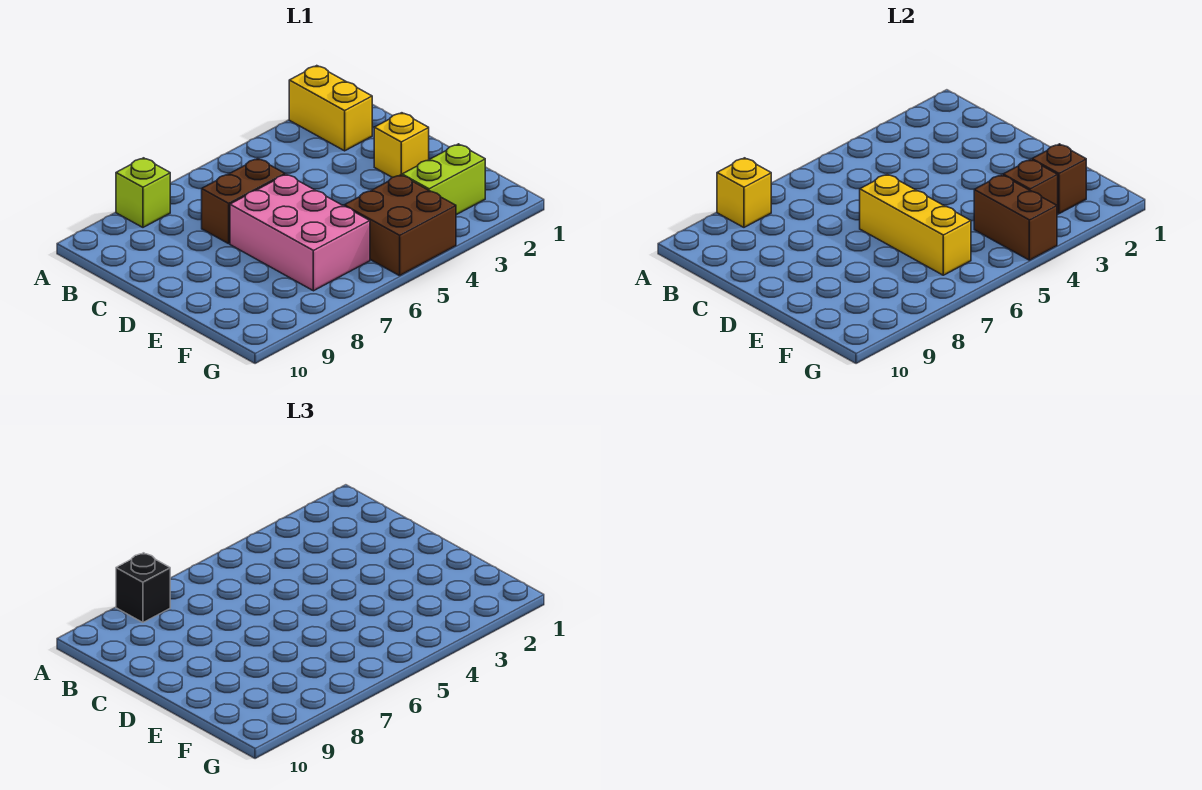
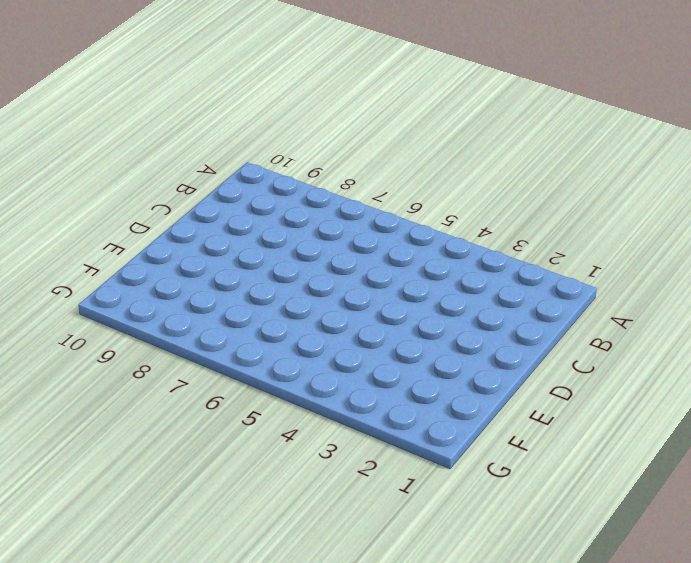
none -> yellow 1x2 brick [289,66,372,151]
none -> lime 1x1 brick [116,158,170,227]
none -> brown 1x2 brick [202,159,285,244]

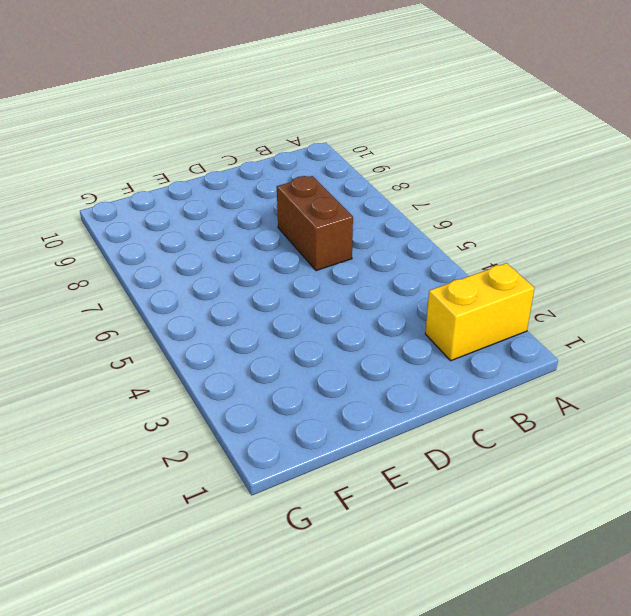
none -> lime 1x1 brick [116,158,170,227]
none -> yellow 1x1 brick [374,113,429,177]
none -> pink 2x3 brick [230,174,370,291]

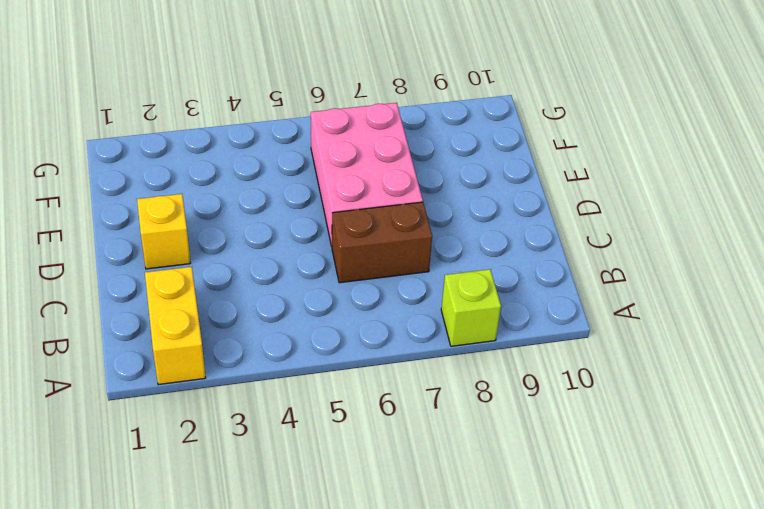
none -> lime 1x2 brick [402,144,485,215]
none -> brown 2x2 brick [344,175,456,276]
none -> yellow 1x1 brick [717,158,771,227]

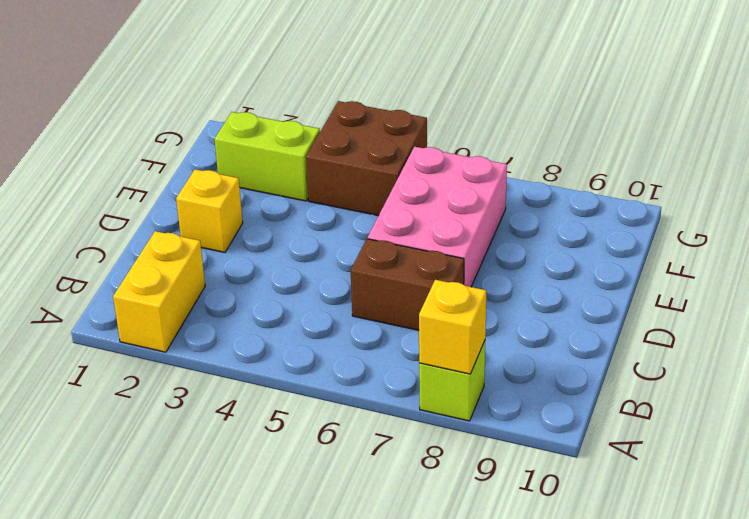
none -> yellow 1x3 brick [860,174,971,275]
none -> brown 1x1 brick [1032,144,1086,214]
none -> brown 1x1 brick [1003,159,1058,215]

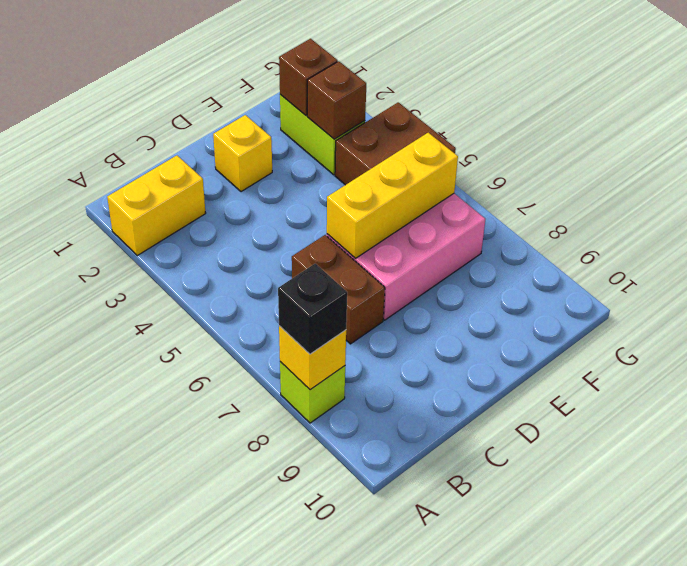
none -> brown 1x2 brick [974,175,1057,260]

